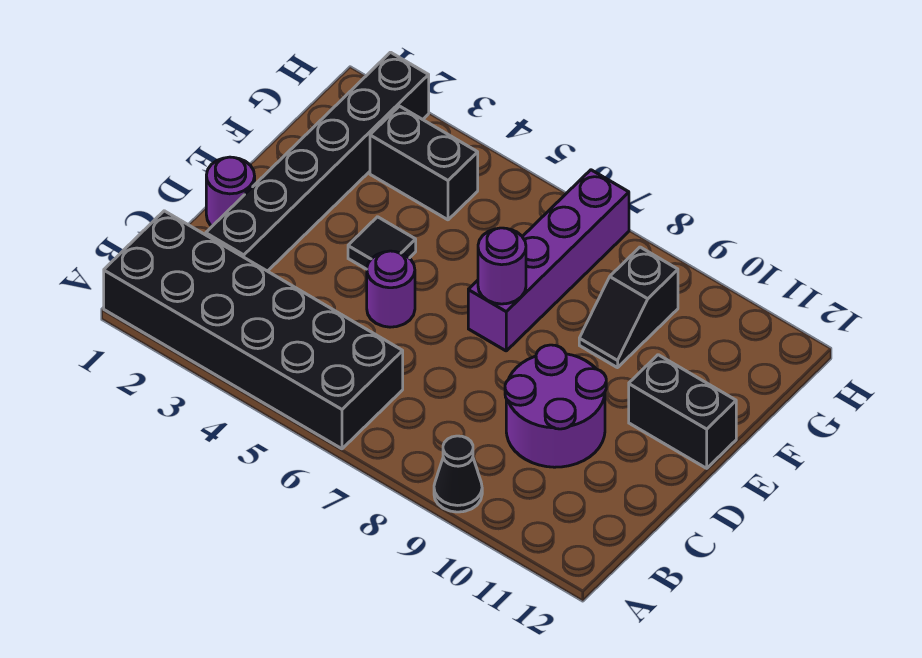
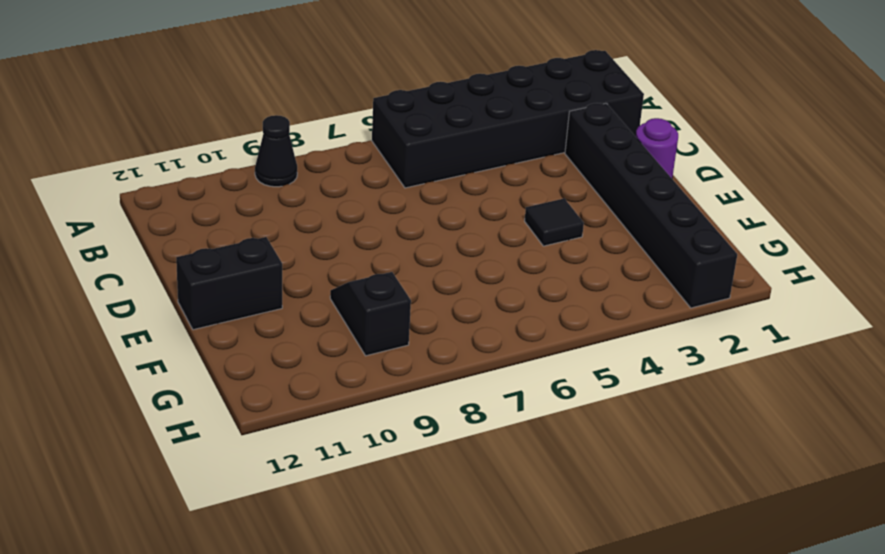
none -> purple 2x2 round brick [505,345,606,467]
none -> purple 1x1 round brick [367,251,415,327]
none -> purple 1x4 brick [468,170,629,351]

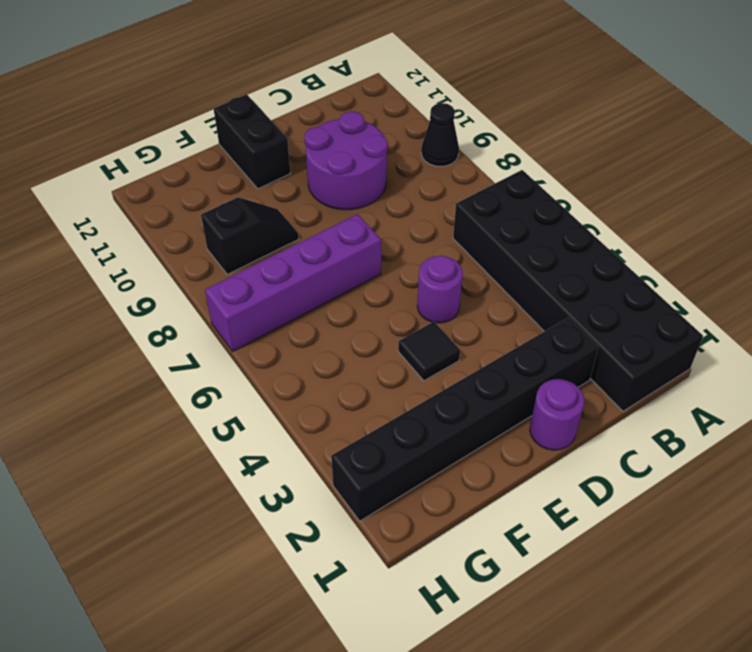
none -> black 1x2 brick [370,106,478,220]
none -> purple 1x1 round brick [478,228,526,304]

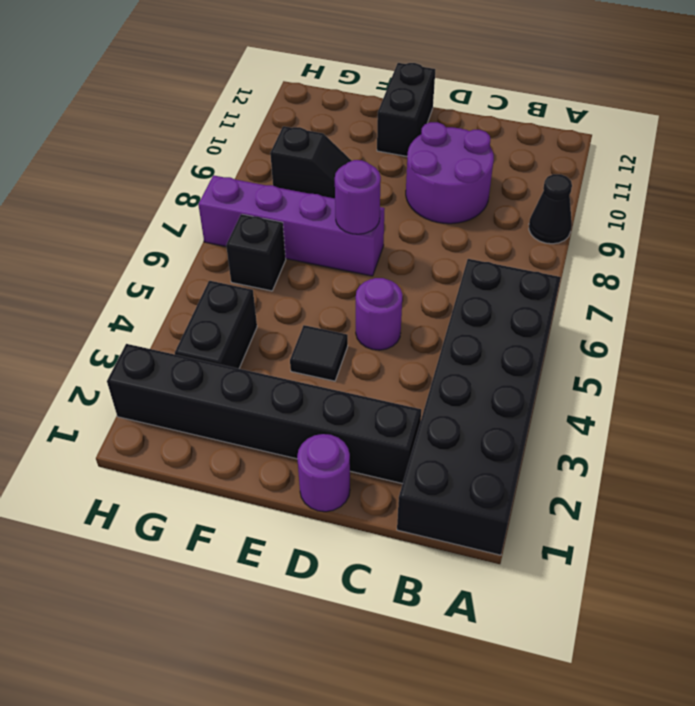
black 1x1 brick [226,214,286,291] -> none

